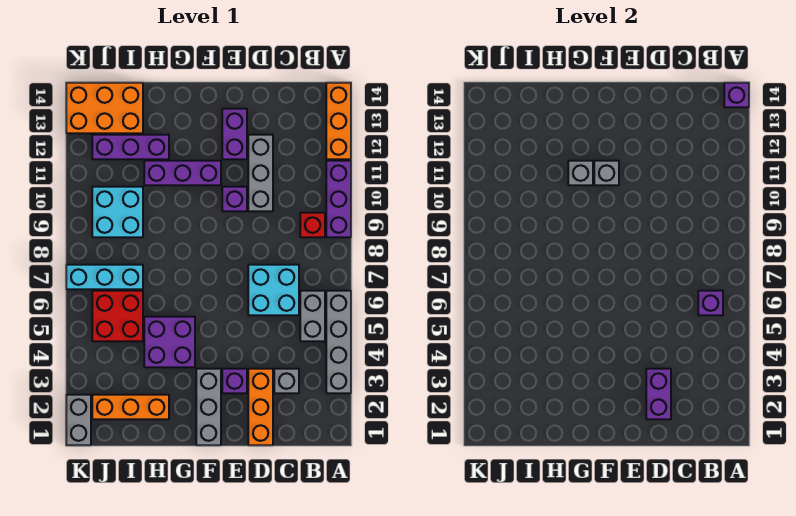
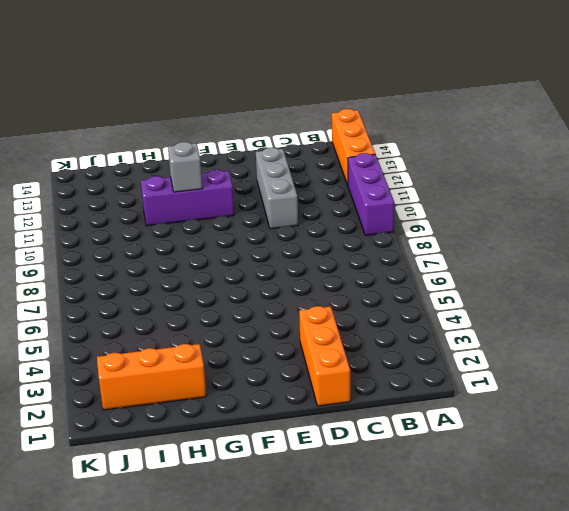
none -> grey 1x4 brick [326,291,351,393]
none -> grey 1x2 brick [300,291,325,341]
none -> red 1x1 brick [300,213,325,237]

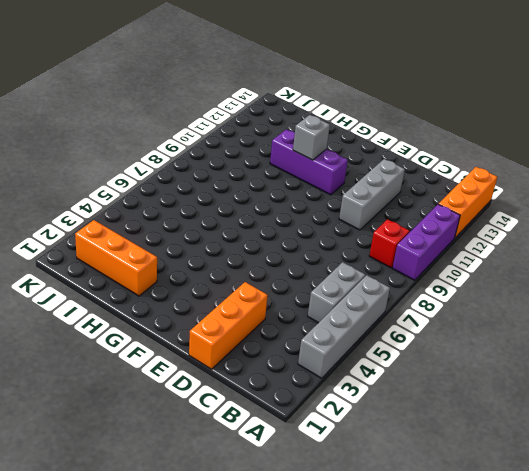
none -> grey 1x1 brick [274,369,299,393]
none -> cyan 2x2 brick [248,265,299,315]
none -> purple 1x1 brick [222,369,247,393]

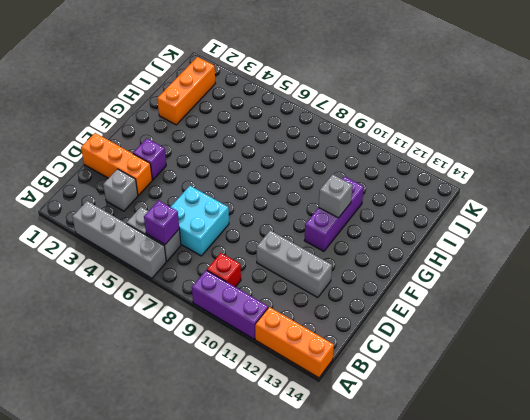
none -> purple 1x1 brick [222,187,247,211]
none -> purple 1x2 brick [222,109,247,159]
none -> grey 1x3 brick [196,369,221,445]

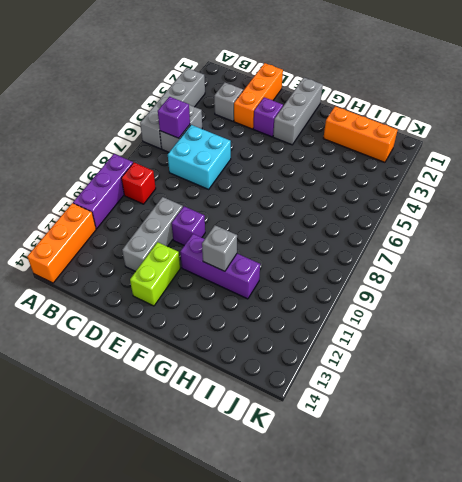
lime 1x2 brick [130,242,180,306] -> purple 1x2 brick [222,109,247,159]
none -> purple 2x2 brick [144,317,195,367]
none -> purple 1x3 brick [92,135,169,159]
none -> red 2x2 brick [92,291,143,341]

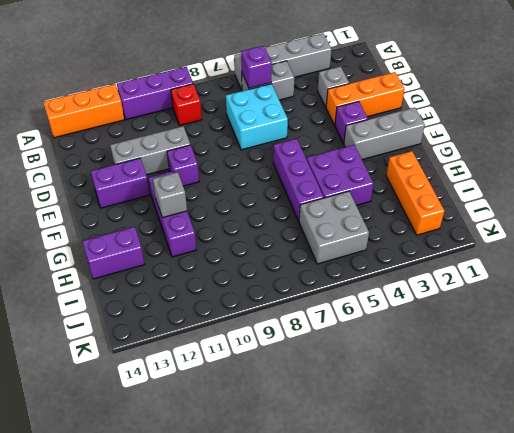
purple 1x3 brick [273,138,324,221] -> purple 1x3 brick moved to [92,135,169,159]
purple 1x2 brick [82,227,145,279] -> purple 1x2 brick moved to [646,369,671,419]
grey 2x2 brick [299,191,369,264] -> red 2x2 brick [92,291,143,341]
none -> cyan 1x3 brick [66,265,143,289]
none -> cyan 2x2 brick [92,187,143,237]
none -> orange 2x3 brick [66,83,143,133]

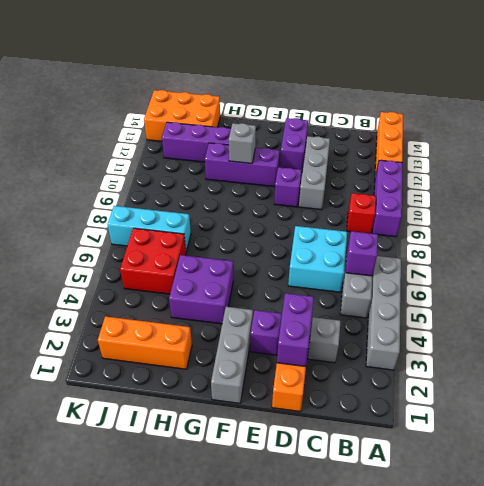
none -> cyan 2x2 brick [92,187,143,237]
none -> grey 1x2 brick [66,395,91,445]
none -> purple 1x1 brick [724,83,749,107]

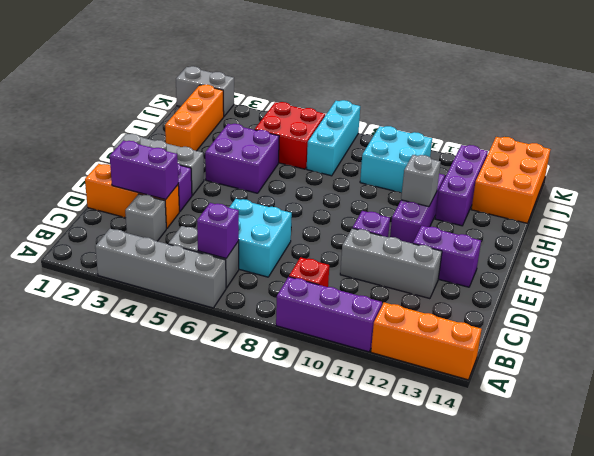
none -> purple 1x1 brick [724,83,749,107]
none -> grey 1x1 brick [594,161,619,185]

